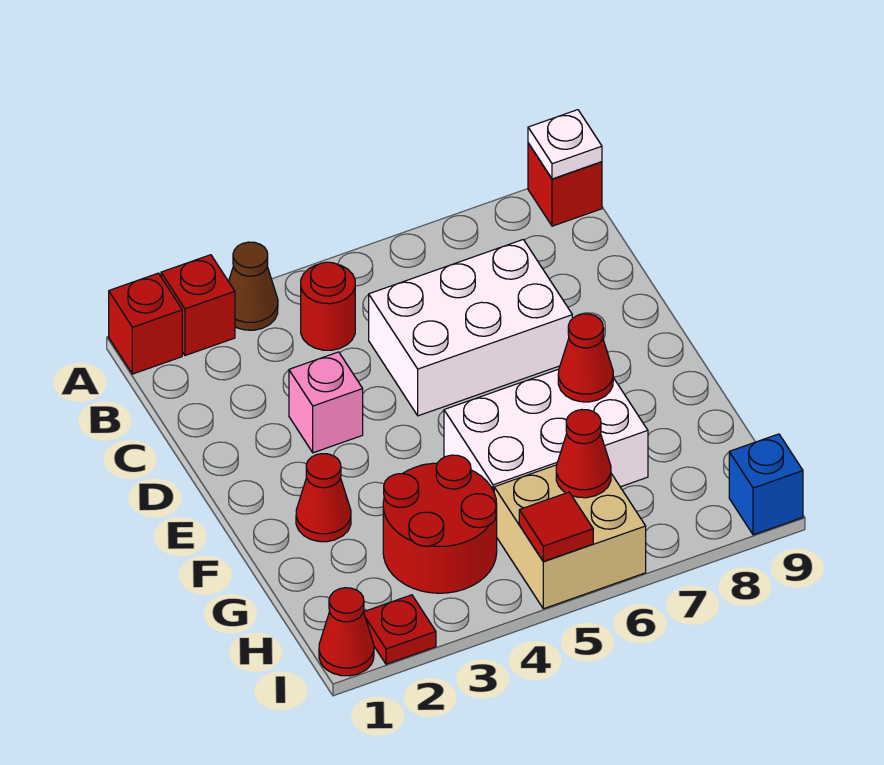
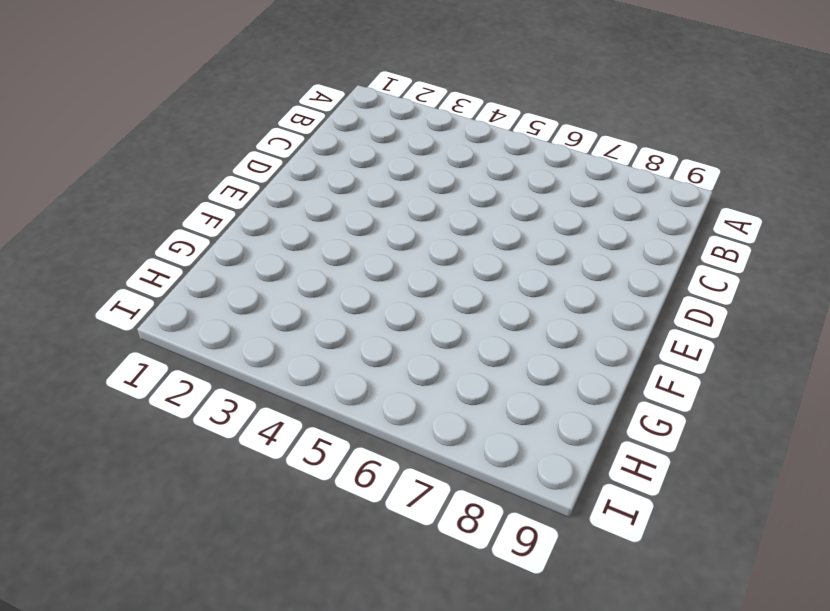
none -> red 1x1 brick [109,273,182,374]
none -> red 1x1 brick [161,255,235,356]
none -> brown 1x1 cone [229,242,278,330]

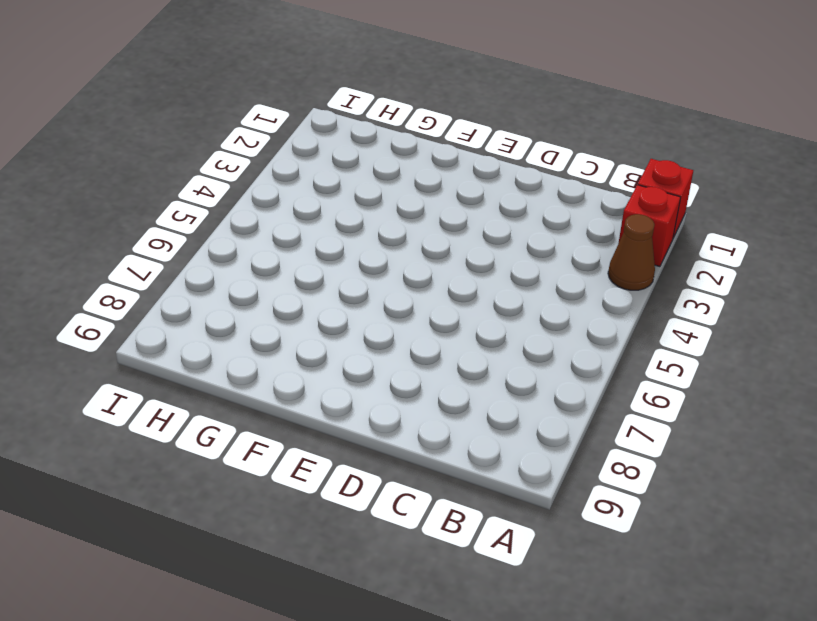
none -> red 1x1 brick [528,143,602,226]
none -> red 1x1 round brick [301,262,355,350]
none -> white 2x3 brick [369,240,572,416]

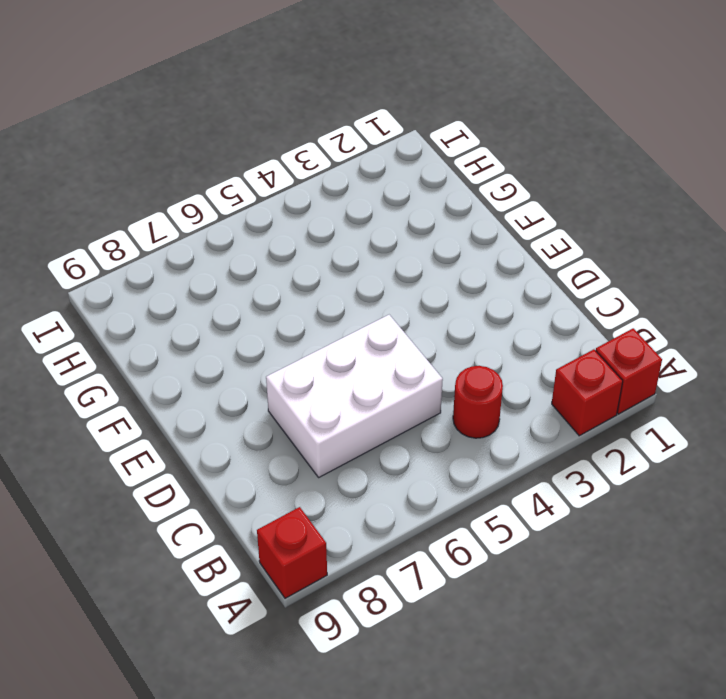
none -> brown 1x1 cone [229,242,278,330]
none -> pink 1x1 brick [289,352,363,453]
none -> red 1x1 cone [296,454,351,542]

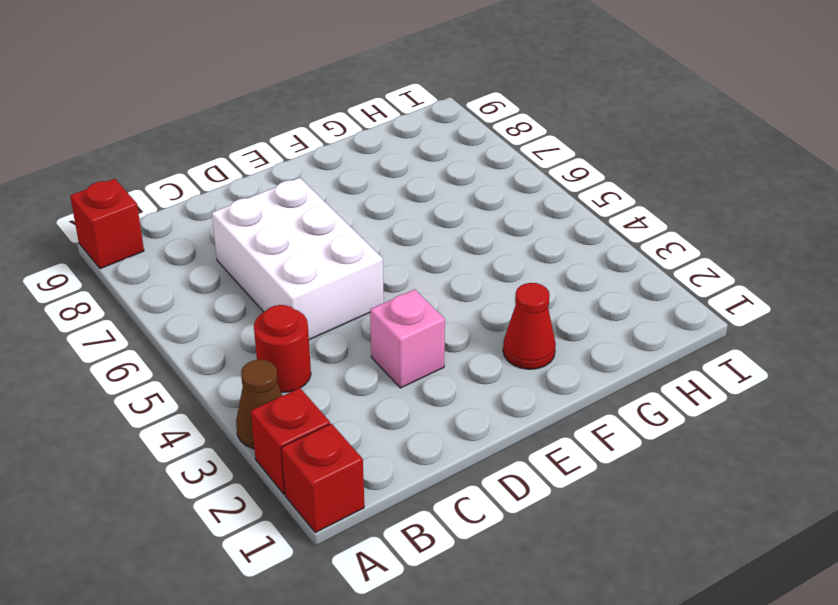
none -> white 2x3 brick [444,369,648,491]
none -> red 2x2 round brick [383,455,497,593]
none -> tan 2x2 brick [494,465,646,609]

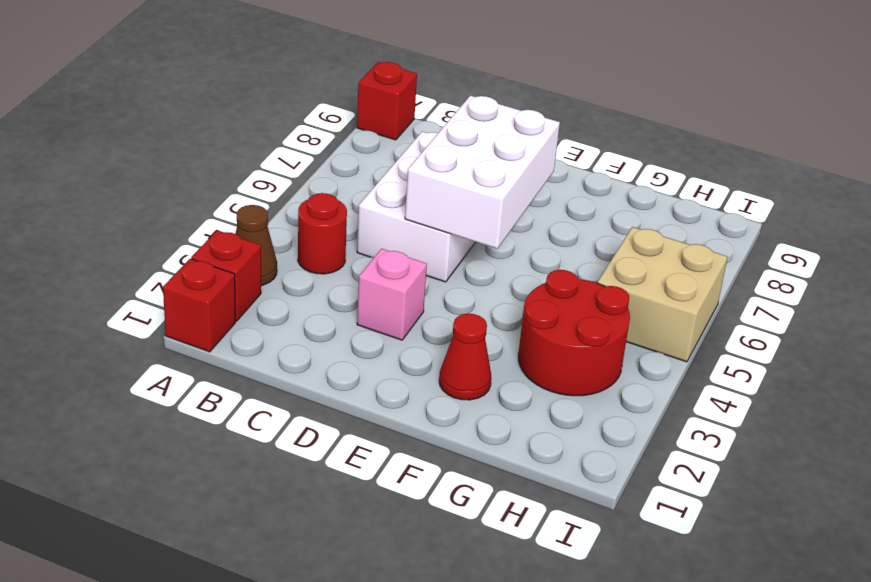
white 2x3 brick [405,96,560,249] -> white 2x3 brick moved to [444,369,648,491]
none -> red 1x1 cone [319,588,374,676]
none -> red 1x1 plate [364,595,436,664]
none -> blue 1x1 brick [729,434,803,535]

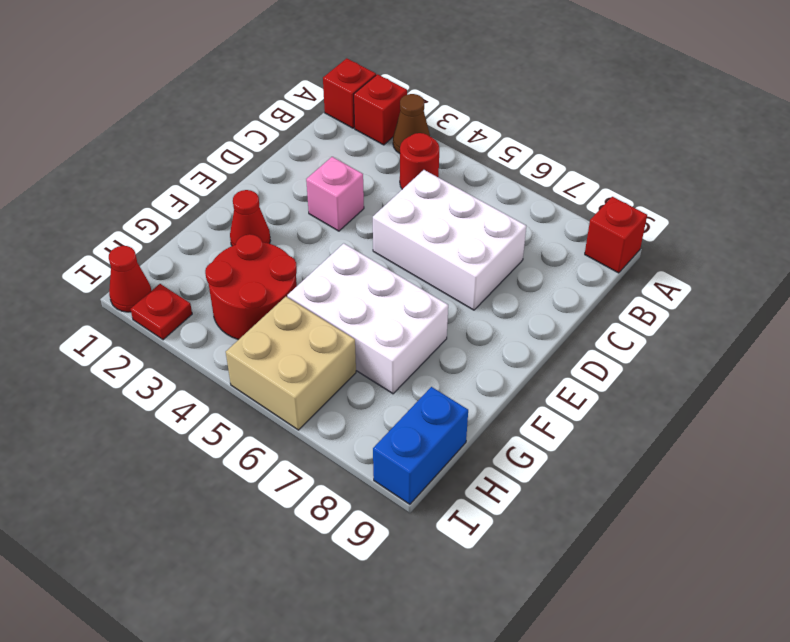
blue 1x2 brick [373,387,468,504] -> blue 1x1 brick [729,434,803,535]
none -> white 1x1 plate [528,110,602,179]
none -> red 1x1 cone [558,314,613,402]
none -> red 1x1 cone [556,410,611,498]

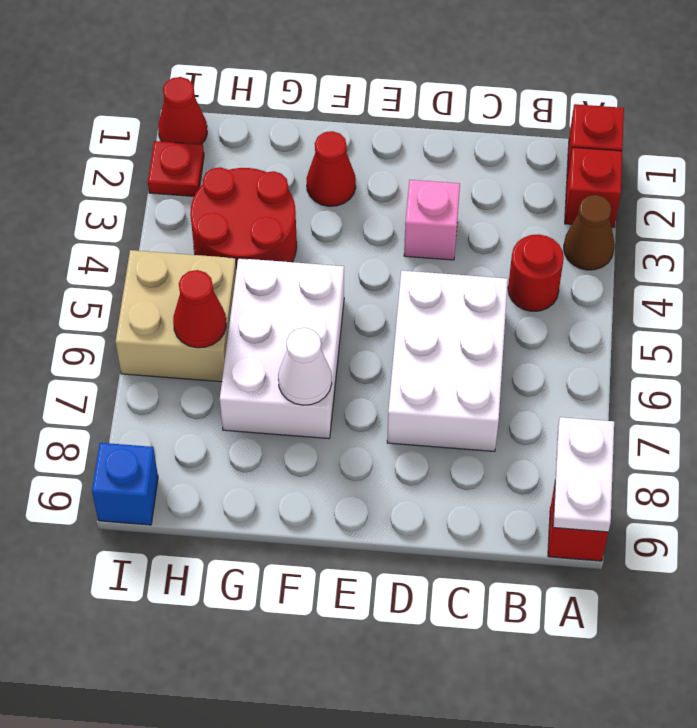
white 1x2 plate [553,417,614,532] -> white 1x1 plate [528,110,602,179]
white 1x1 cone [278,328,332,405] -> red 1x1 cone [558,314,613,402]
none -> red 1x1 tile [519,492,593,561]

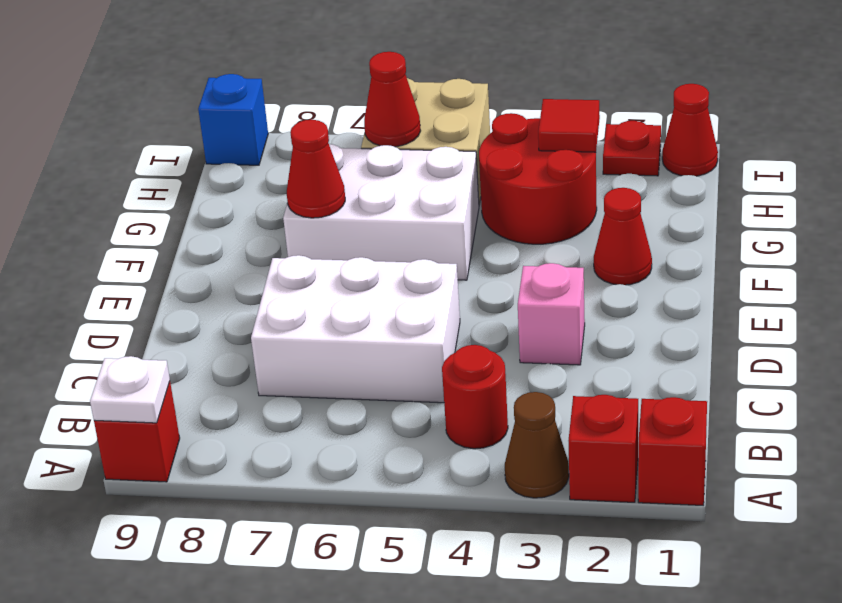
red 1x1 tile [538,99,600,152] -> red 1x1 tile moved to [519,492,593,561]

